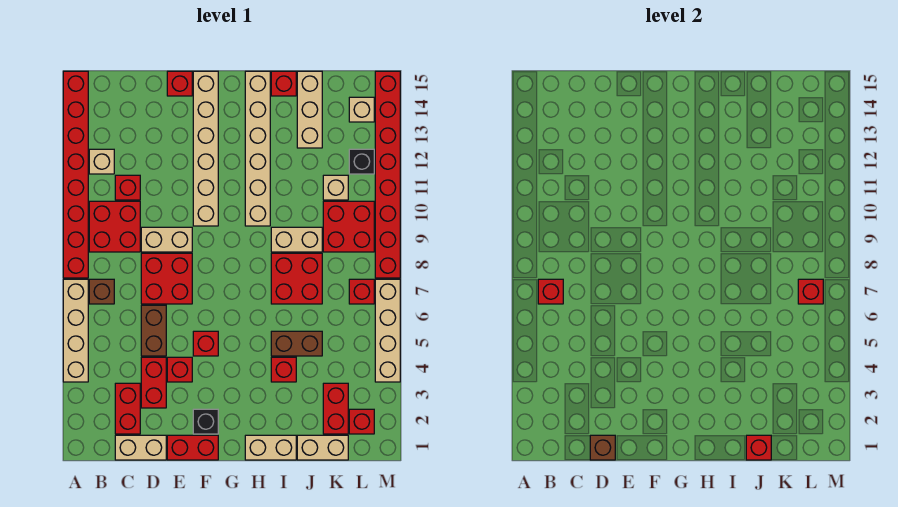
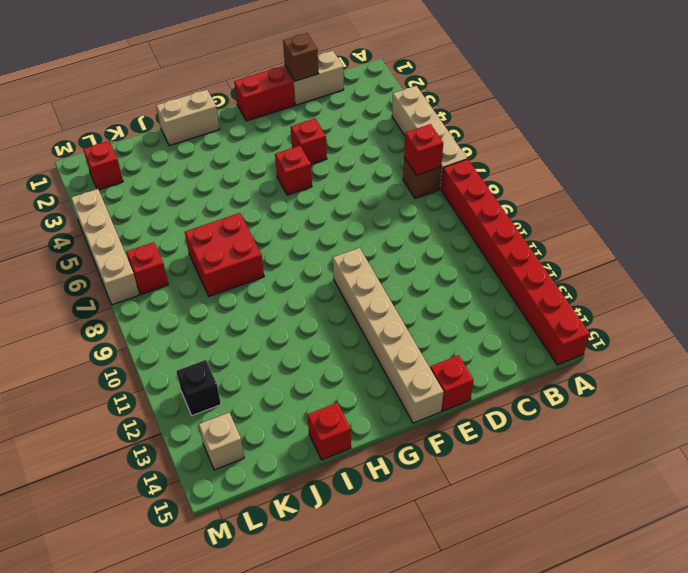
none -> red 2x2 brick [89,201,140,252]
none -> tan 1x1 brick [89,149,114,174]
none -> red 1x2 brick [115,383,140,434]
none -> red 1x1 brick [115,175,140,200]

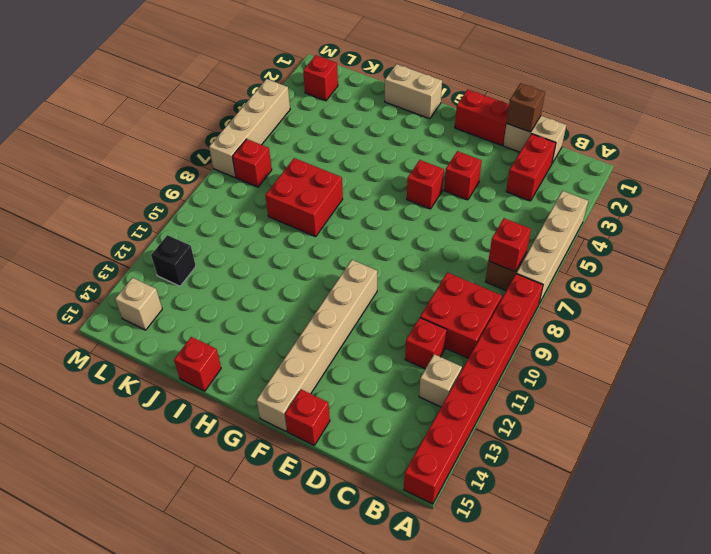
none -> red 1x2 brick [141,357,166,408]
none -> brown 1x2 brick [141,305,166,356]
none -> red 2x2 brick [141,253,192,304]
none -> tan 1x2 brick [141,227,192,252]

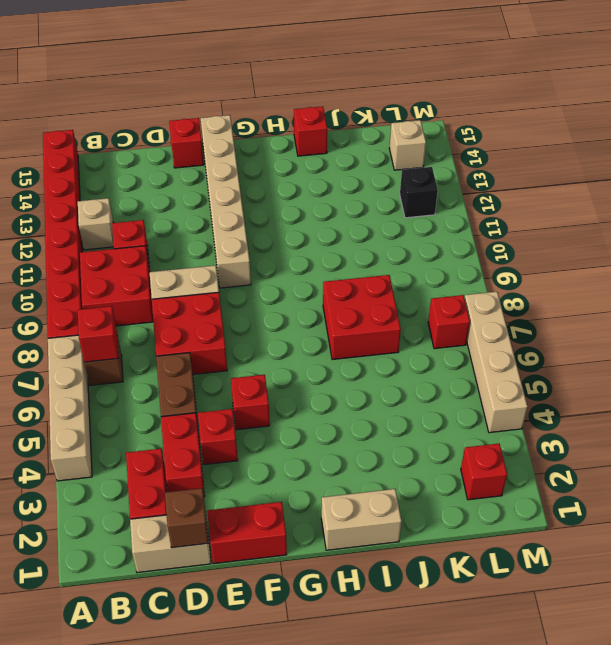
none -> black 1x1 brick [193,409,218,434]
none -> tan 1x6 brick [245,71,270,226]
none -> red 1x1 brick [271,357,296,382]
none -> brown 1x2 brick [271,331,322,356]

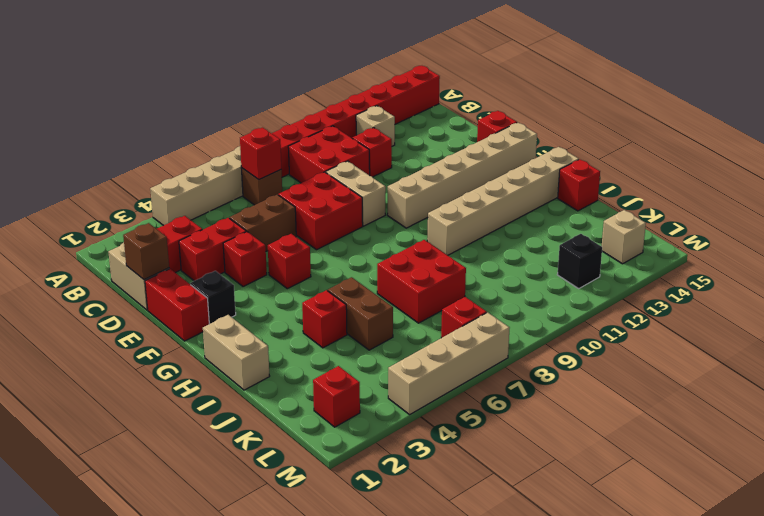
none -> tan 1x2 brick [271,227,322,252]
none -> tan 1x2 brick [297,435,348,460]
none -> tan 1x3 brick [297,71,322,148]
none -> red 1x2 brick [323,383,348,434]

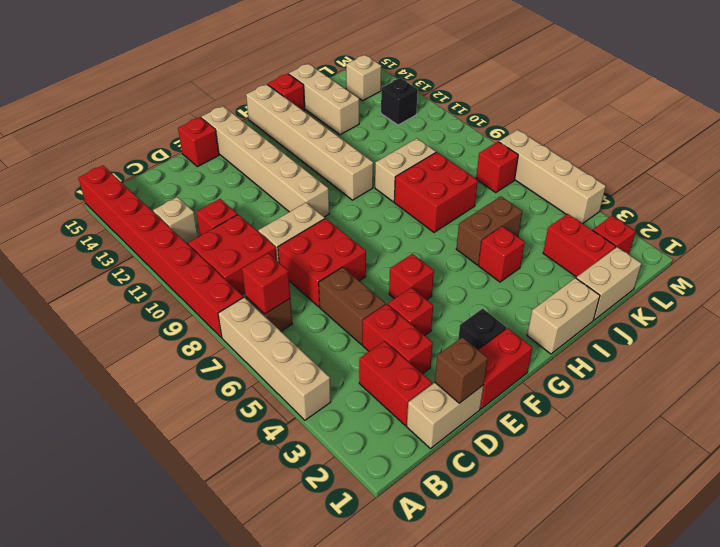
none -> red 2x2 brick [323,201,374,252]
none -> tan 1x1 brick [323,175,348,200]
none -> red 1x8 brick [375,71,400,278]
none -> red 1x1 brick [746,435,771,460]

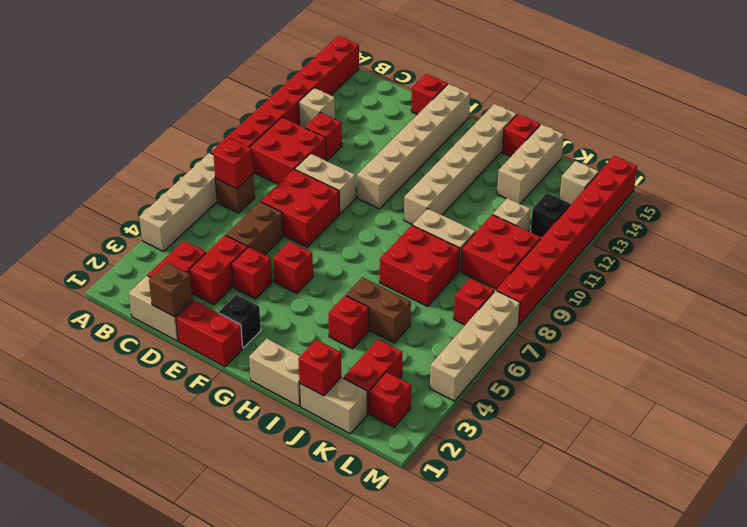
none -> red 1x1 brick [798,279,823,304]

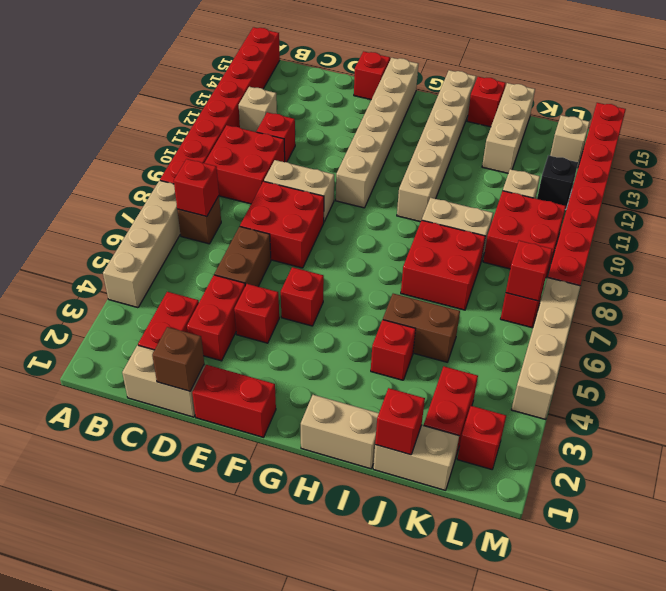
none -> black 1x1 brick [193,409,218,434]

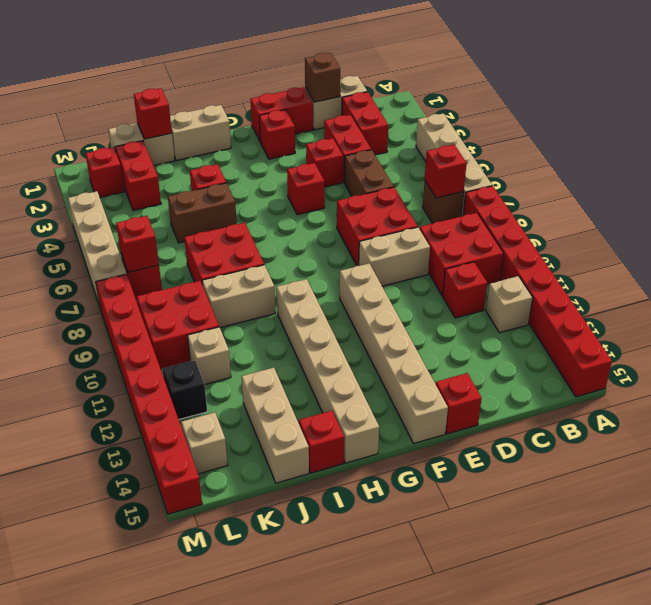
red 1x1 brick [259,110,295,159] -> black 1x1 brick [193,409,218,434]

